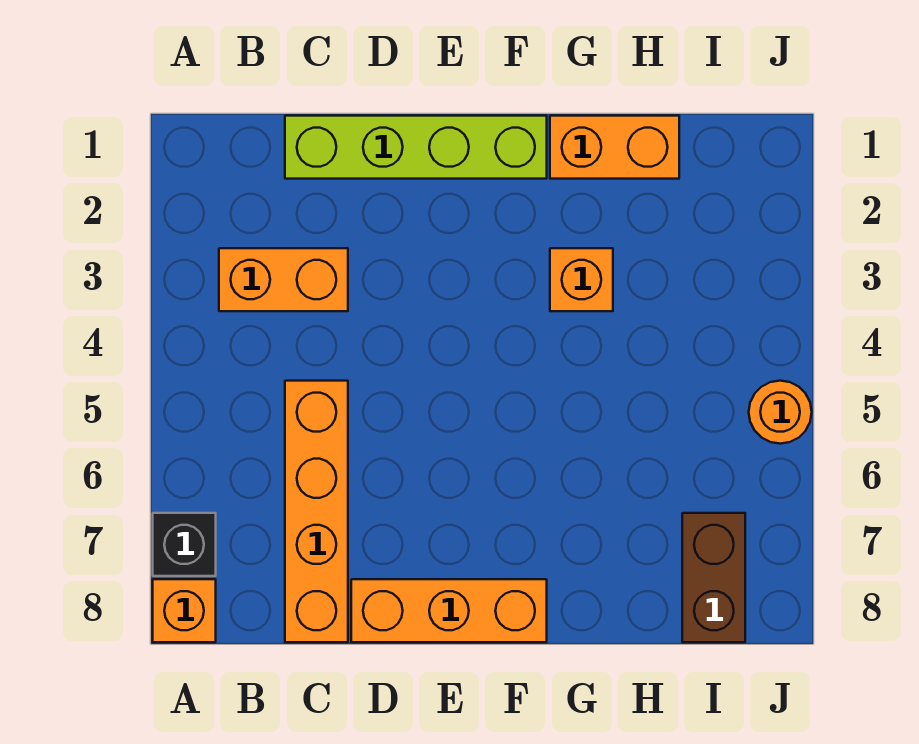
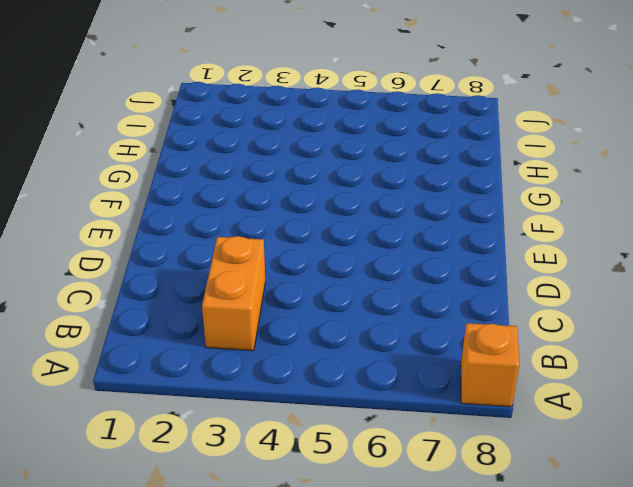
none -> black 1x1 brick [153,513,216,576]
none -> lime 1x4 brick [285,116,547,179]

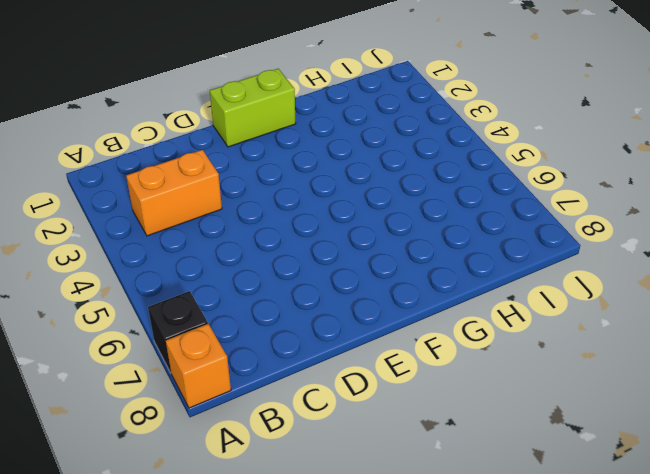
lime 1x2 brick [210,69,296,147] -> lime 1x4 brick [285,116,547,179]
none -> orange 1x4 brick [285,381,348,642]
none -> orange 1x3 brick [351,579,547,642]

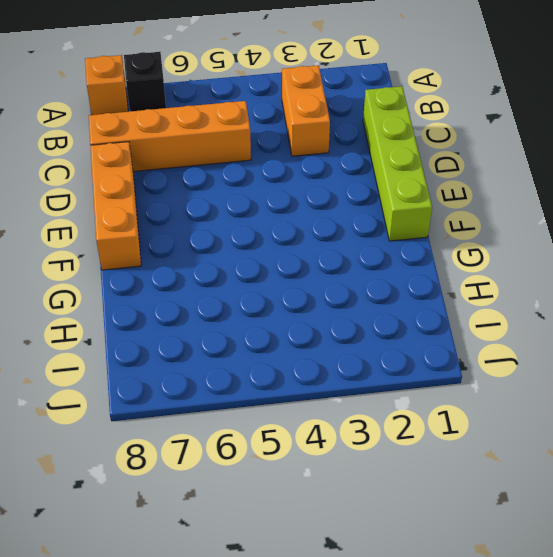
none -> orange 1x2 brick [550,116,679,179]
none -> orange 1x1 brick [550,248,613,311]

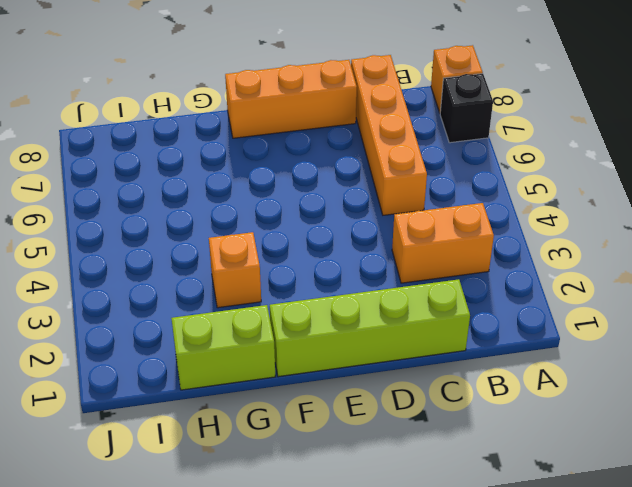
lime 1x2 brick [171,305,275,390] -> orange 1x2 brick [550,116,679,179]
none -> brown 1x2 brick [682,513,745,642]
none -> orange 1x1 round brick [749,381,812,444]

